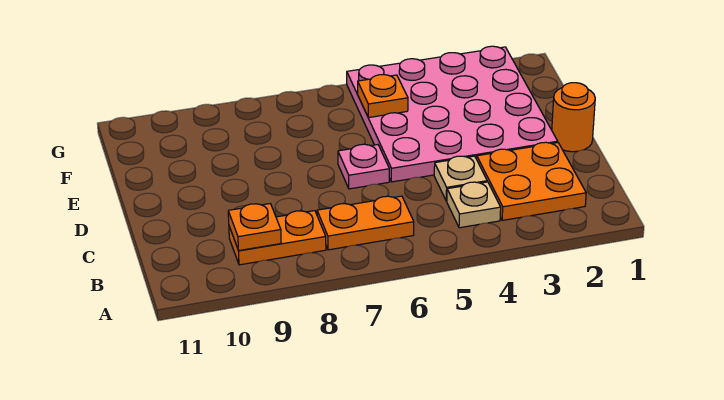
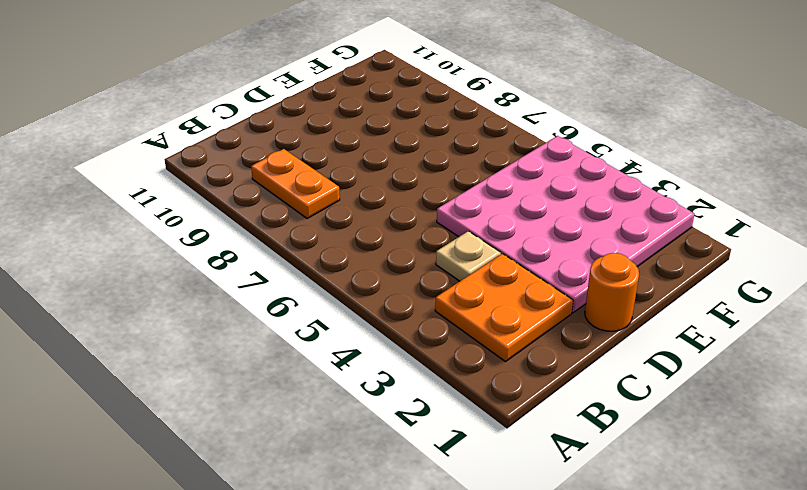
none -> tan 1x1 plate [447,182,501,228]
none -> orange 1x2 plate [317,196,414,250]

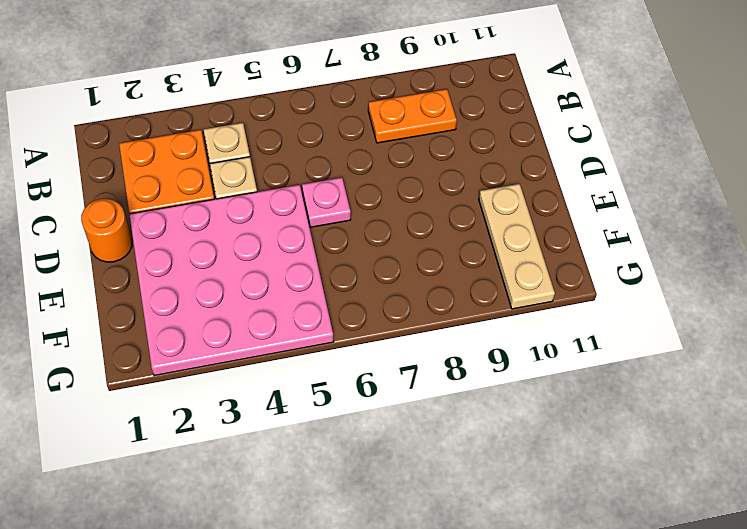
tan 1x3 plate [479,184,555,309] -> none
none -> orange 1x2 plate [317,196,414,250]
none -> orange 1x1 plate [228,204,281,251]

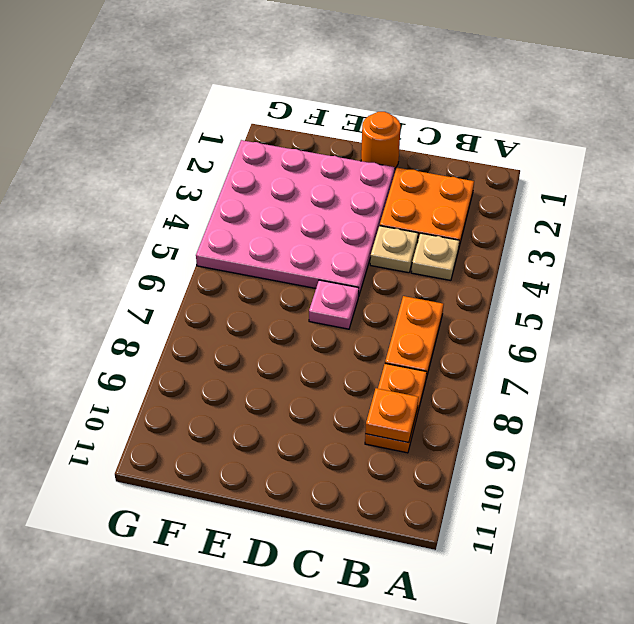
none -> orange 1x1 plate [358,75,408,118]

